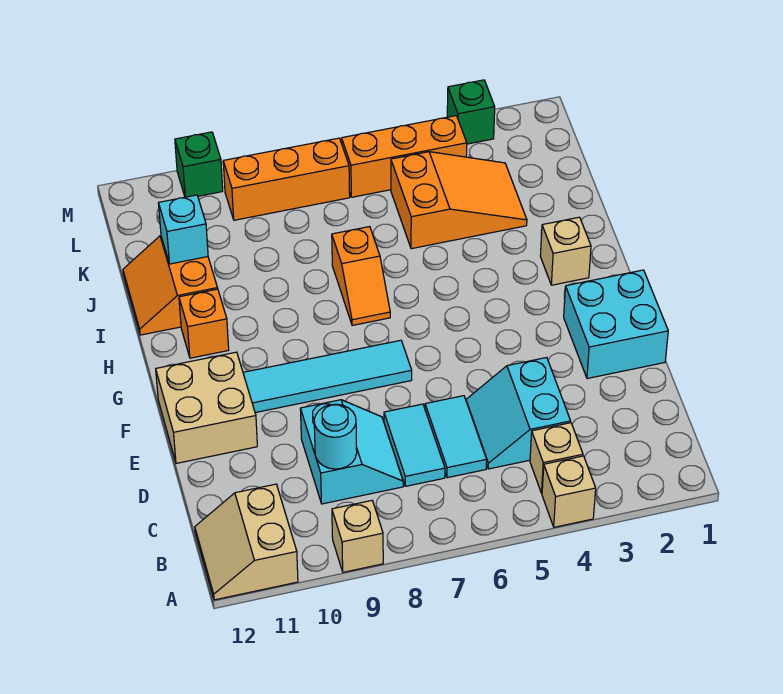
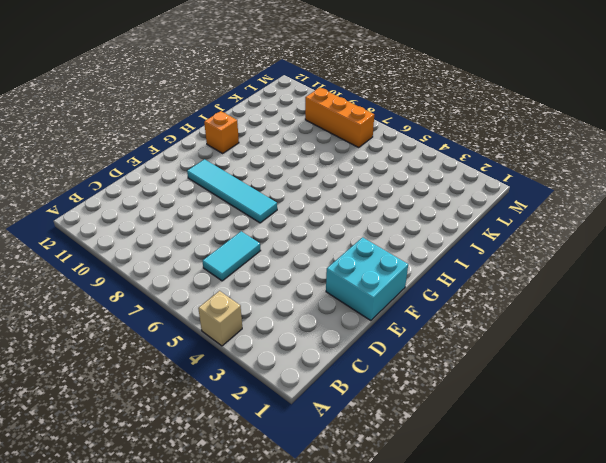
none -> tan 1x1 brick [332,501,383,572]
none -> tan 2x2 slope [195,484,298,600]
none -> tan 1x1 brick [530,423,583,493]

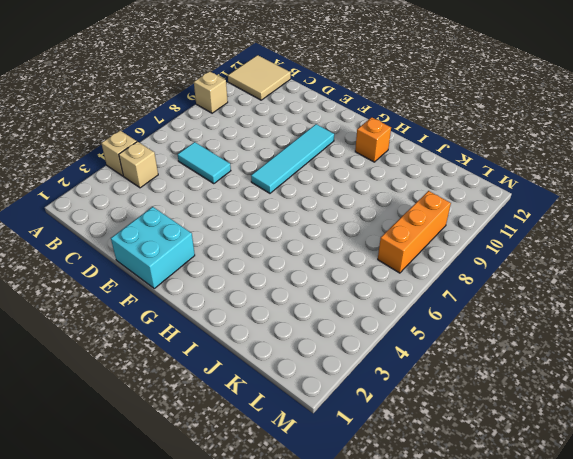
tan 2x2 tile [228,55,291,100] -> tan 2x2 slope [195,484,298,600]
none -> cyan 2x2 slope [466,358,571,469]
none -> cyan 1x2 tile [384,404,445,486]
none -> cyan 2x2 slope [300,400,403,504]

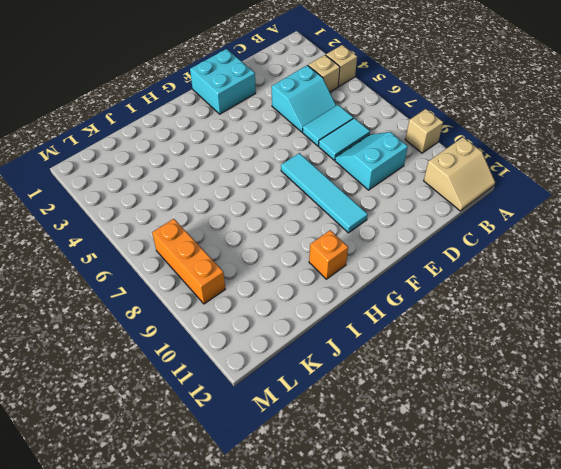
none -> tan 2x2 brick [156,352,257,463]
none -> tan 1x1 brick [540,217,591,285]
none -> orange 1x2 slope [332,227,390,325]

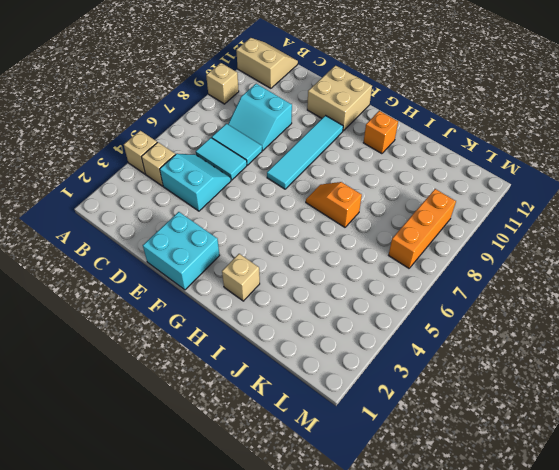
none -> orange 2x2 slope [123,236,218,335]
none -> orange 2x3 slope [391,152,527,249]
none -> orange 1x3 brick [342,116,467,197]

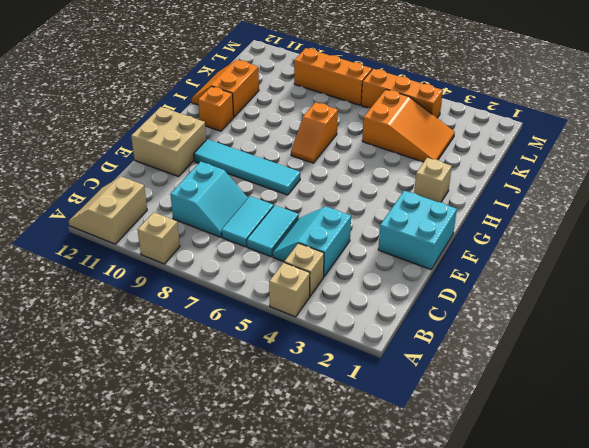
none -> green 1x1 brick [447,80,495,144]
none -> green 1x1 brick [175,132,223,197]
none -> cyan 1x1 round brick [314,404,357,469]

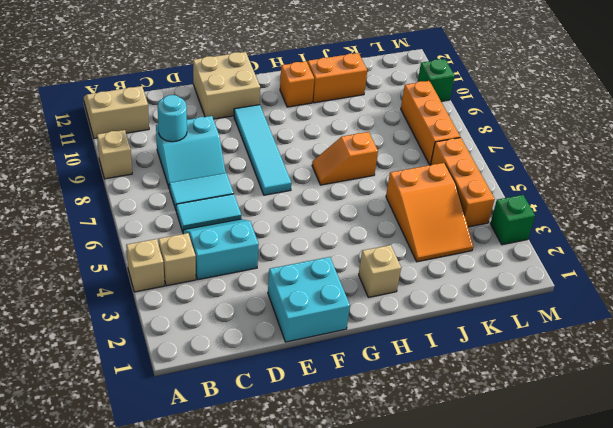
none -> cyan 1x1 brick [159,195,208,264]

